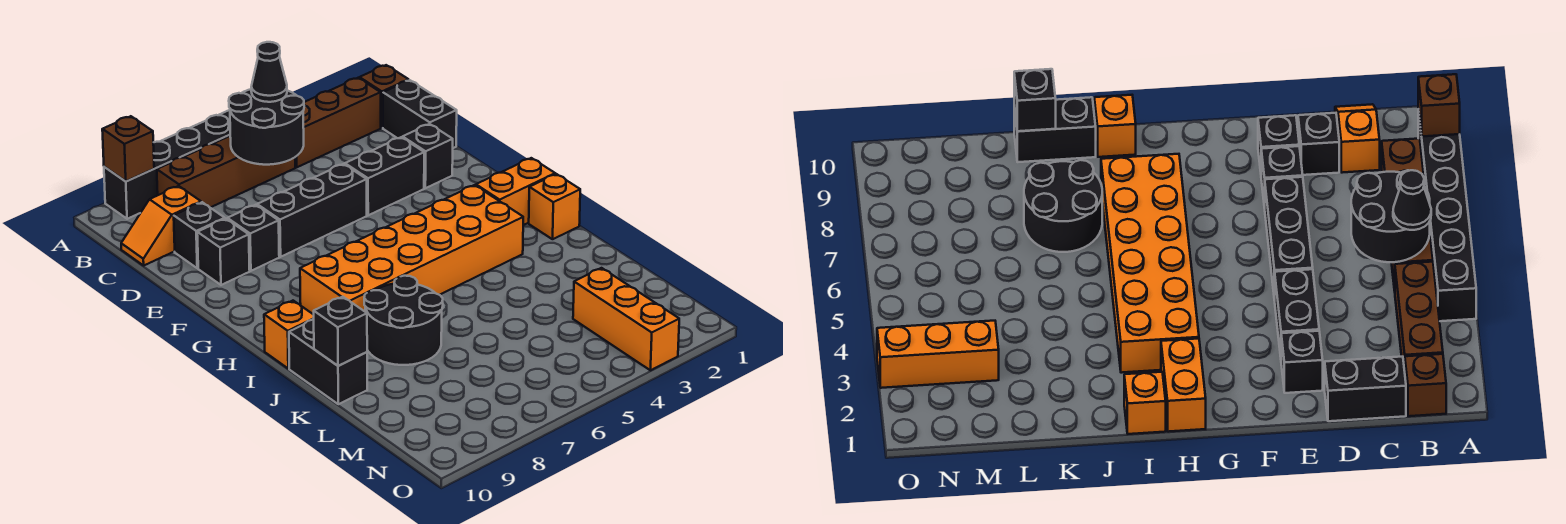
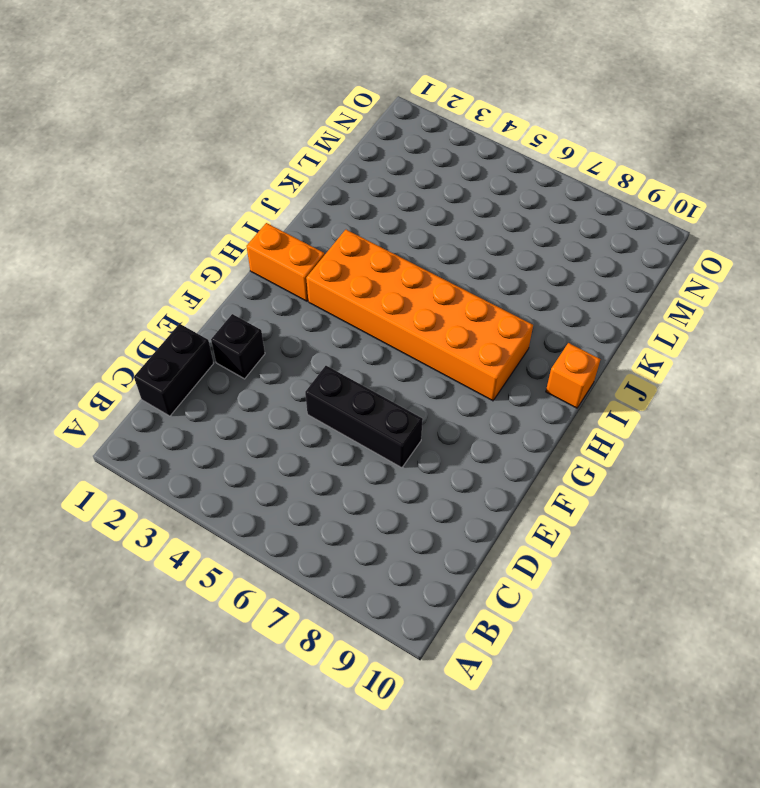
none -> black 1x6 brick [104,110,230,219]
none -> brown 1x1 brick [359,65,409,128]
none -> brown 1x3 brick [295,78,381,167]

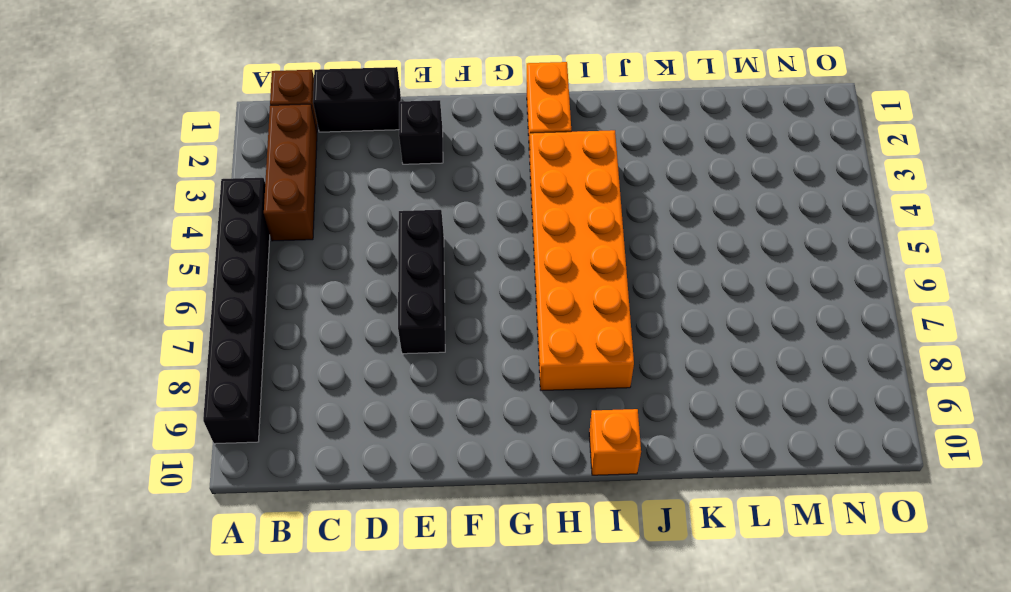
none -> brown 1x4 brick [157,136,295,207]
none -> orange 1x2 slope [121,186,201,265]
none -> black 1x1 brick [174,202,225,268]

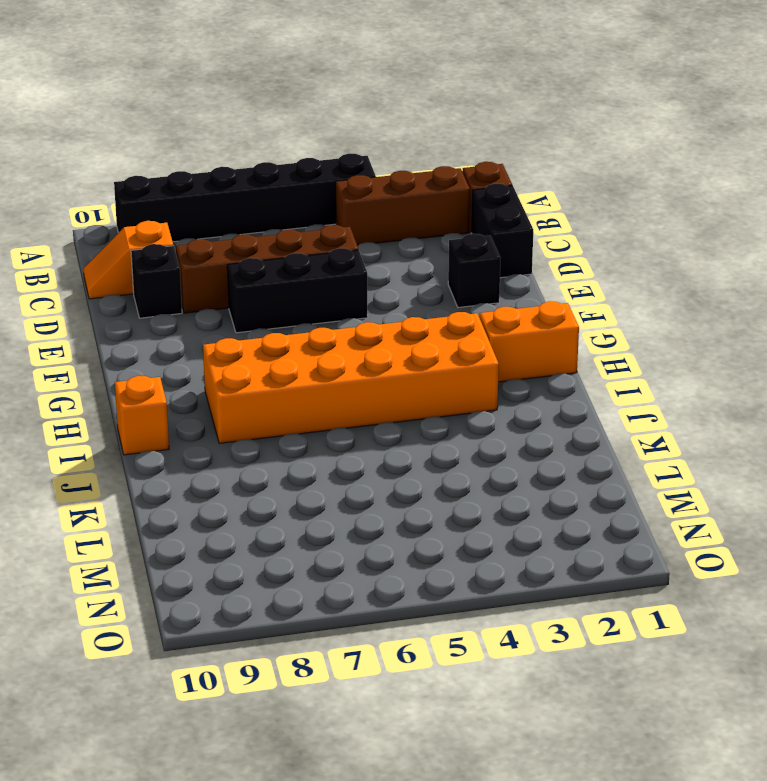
brown 1x4 brick [176,225,358,313] -> brown 1x4 brick moved to [157,136,295,207]
none -> black 1x2 brick [345,137,424,215]
none -> black 1x1 brick [227,205,279,271]
none -> black 1x1 brick [197,219,250,285]

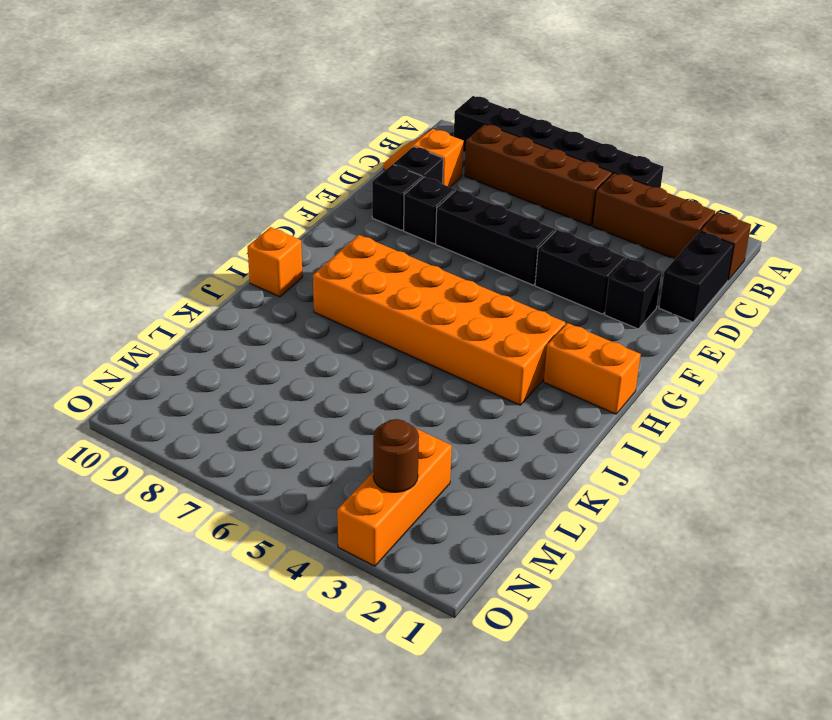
brown 1x1 round brick [373,419,419,492] -> none
none -> orange 1x1 brick [529,174,580,239]
none -> black 2x2 round brick [364,276,443,365]
none -> black 1x2 brick [289,319,367,404]

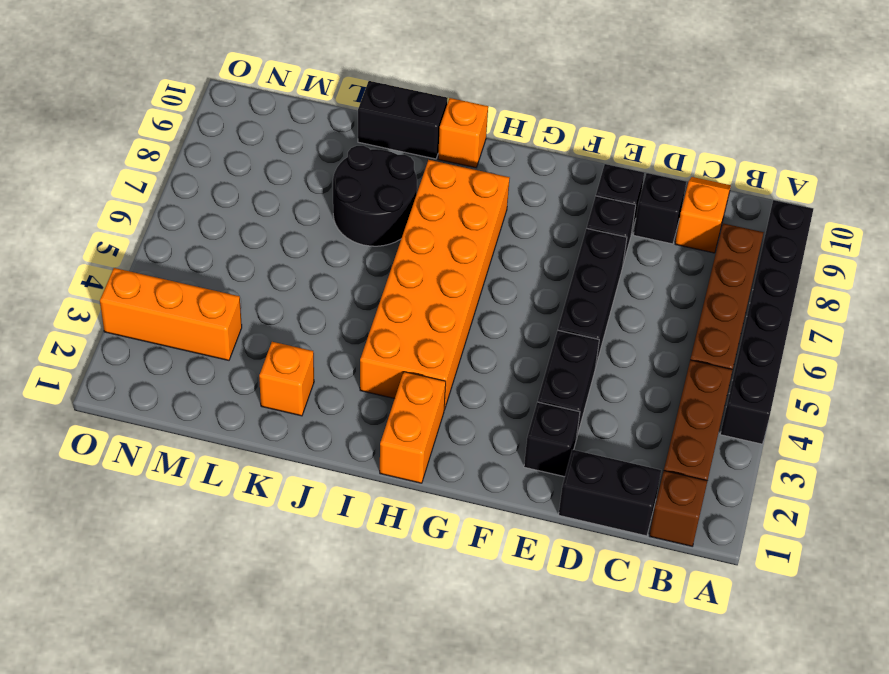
orange 1x1 brick [259,342,314,416] -> orange 1x1 brick moved to [529,174,580,239]
none -> brown 1x1 brick [102,116,154,181]
none -> black 2x2 round brick [229,89,304,165]
none -> black 1x1 brick [314,297,367,366]

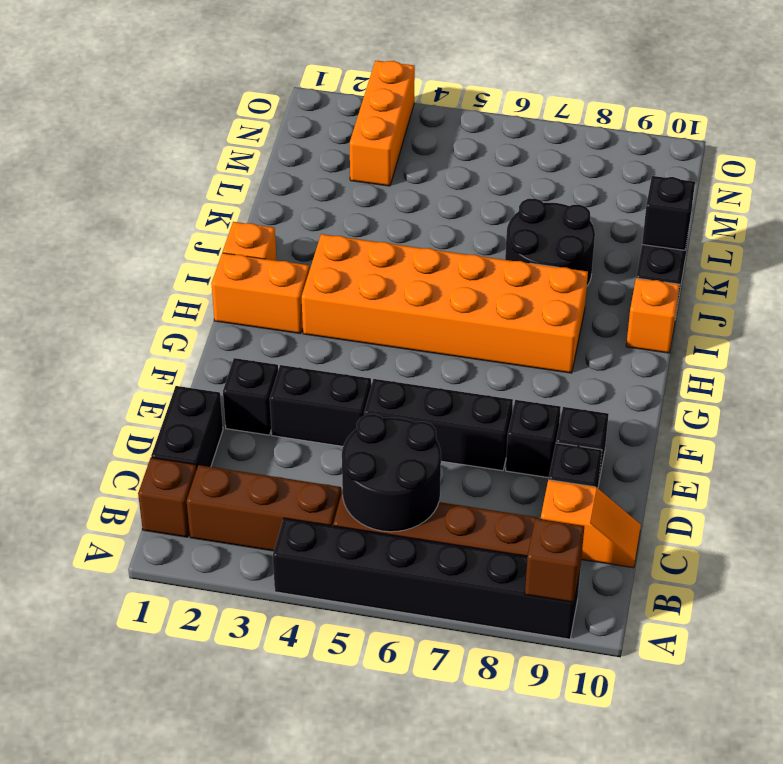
none -> black 1x1 cone [251,42,287,102]

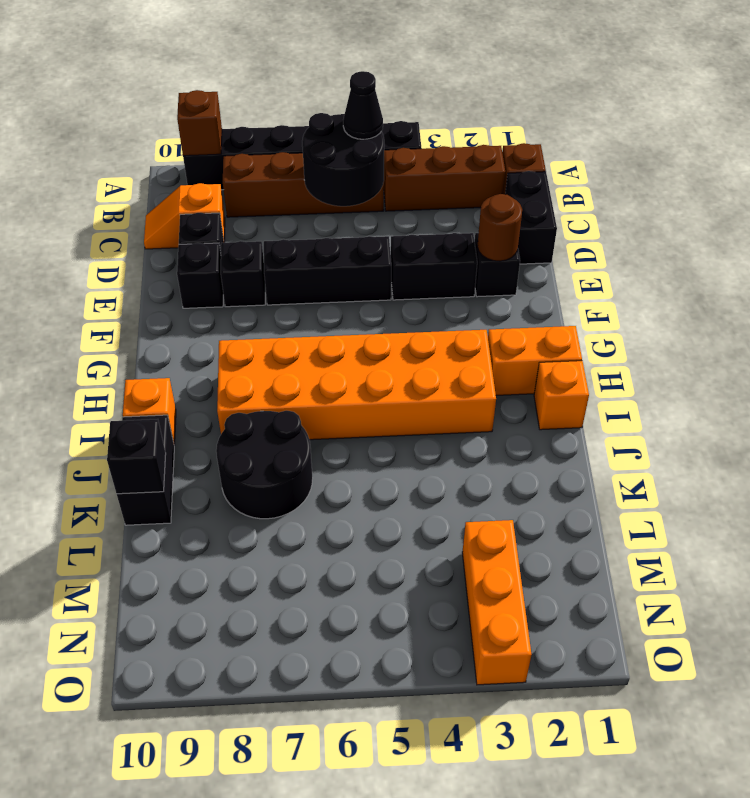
brown 1x1 round brick [477,194,522,261] -> none

